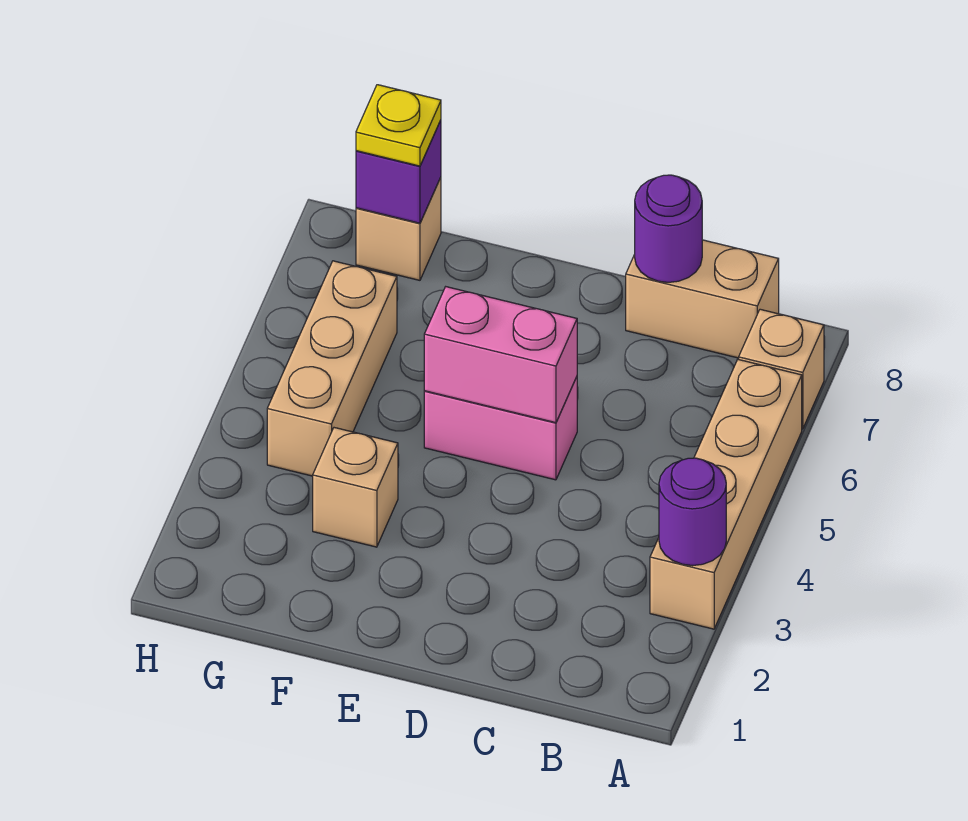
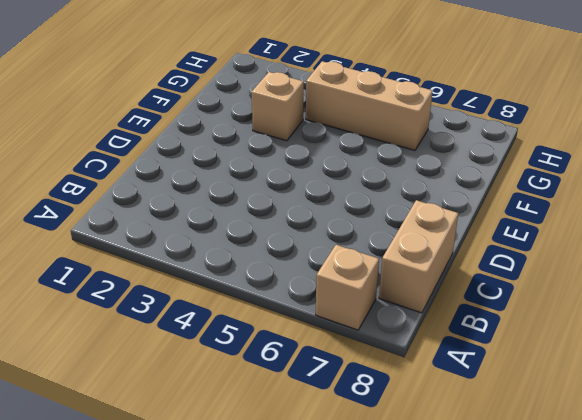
none -> tan 1x4 brick [650,359,802,629]
none -> pink 1x2 brick [424,377,577,480]
none -> tan 1x1 brick [356,177,441,280]

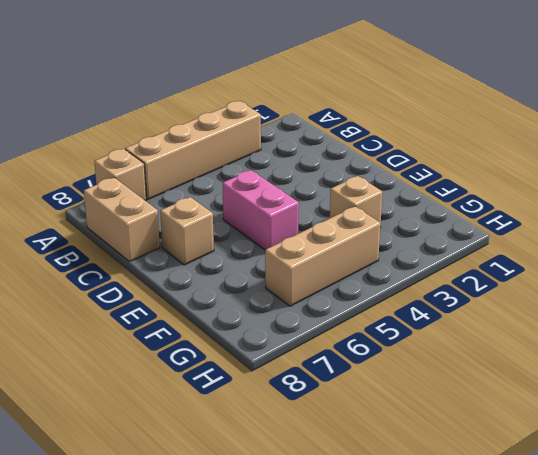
tan 1x1 brick [160,197,214,265] -> tan 1x1 brick moved to [356,177,441,280]
none -> purple 1x1 round brick [659,458,726,566]
none -> purple 1x1 round brick [635,175,702,282]
none -> pink 1x2 brick [424,287,577,423]

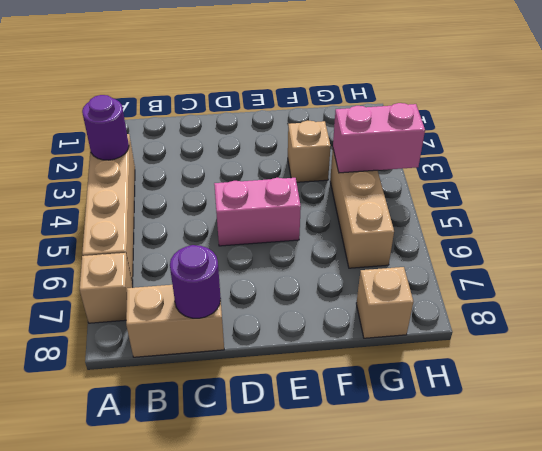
pink 1x2 brick [333,103,425,173] -> pink 1x2 brick moved to [424,287,577,423]
none -> purple 1x1 brick [356,120,441,223]
none -> yellow 1x1 plate [356,85,441,166]

